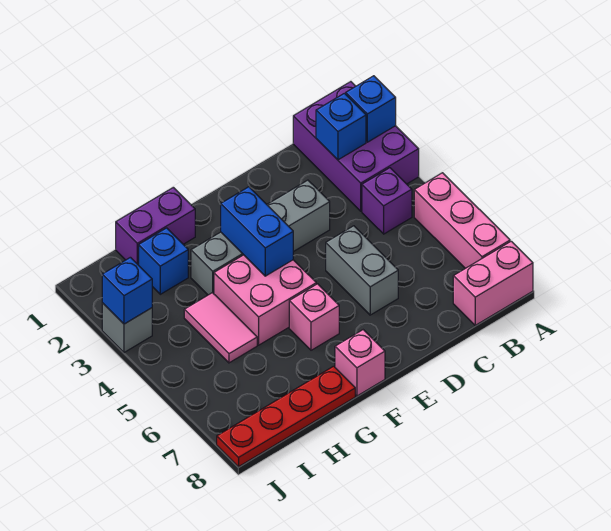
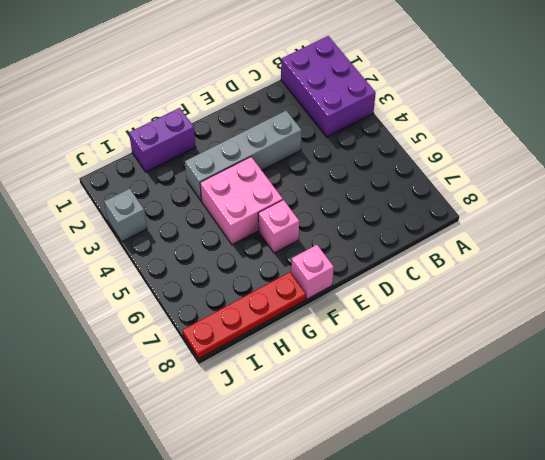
none -> pink 1x3 brick [414,173,510,268]
none -> pink 1x2 brick [453,241,533,325]
none -> purple 1x1 brick [362,168,412,234]

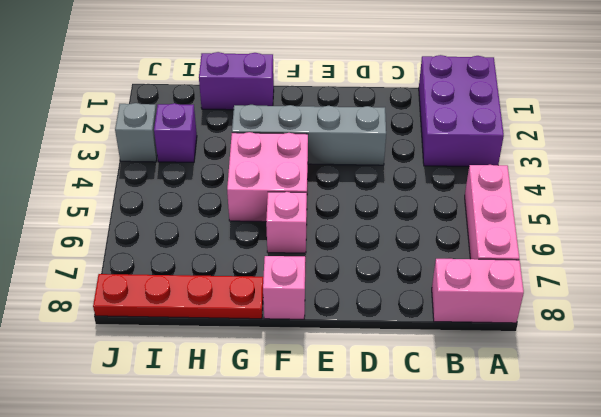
purple 1x1 brick [154,103,197,162] -> purple 1x1 brick moved to [362,168,412,234]
none -> grey 1x2 brick [326,226,398,315]
none -> blue 1x1 brick [139,228,188,294]
none -> pink 1x2 tile [184,293,257,363]

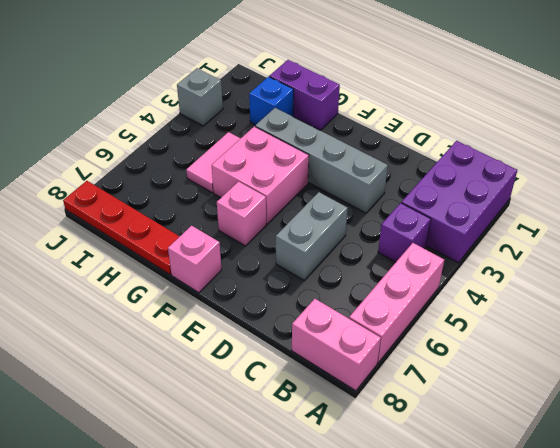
none -> blue 1x1 brick [346,76,396,142]
none -> blue 1x1 brick [316,93,366,160]
none -> blue 1x2 brick [221,187,293,276]

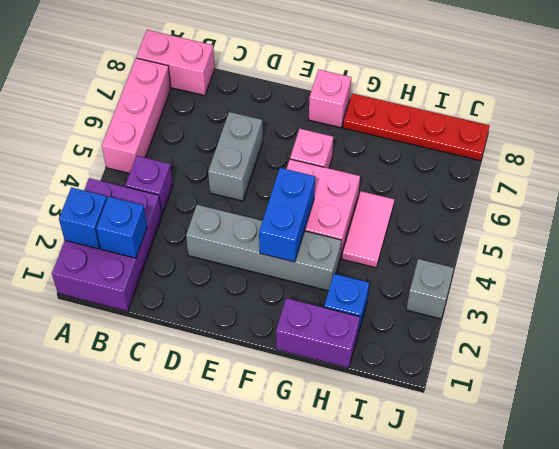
none -> blue 1x1 brick [102,257,152,324]

